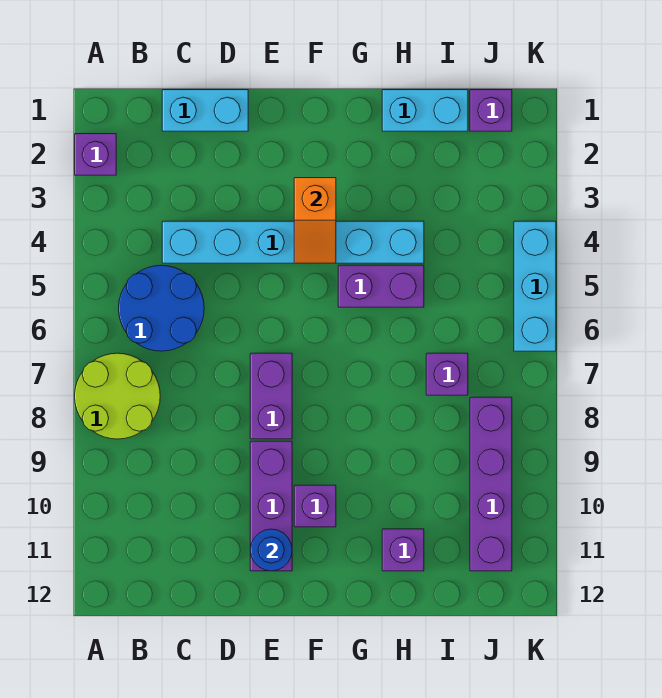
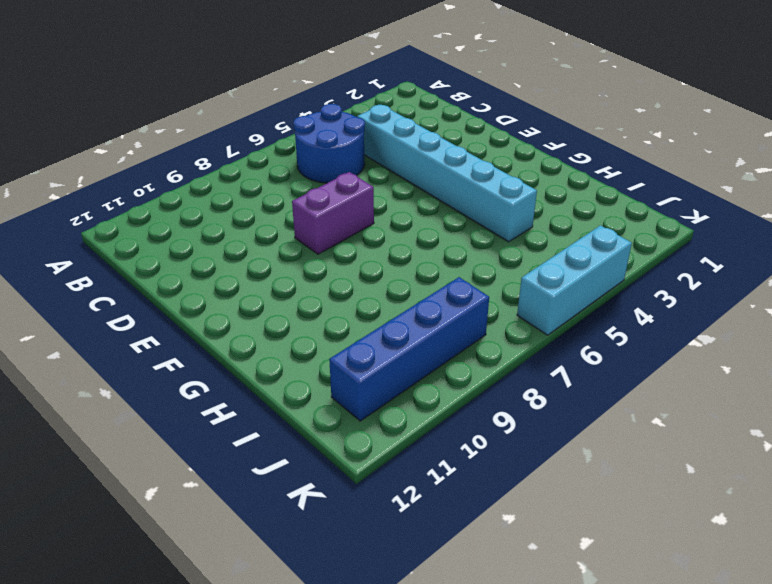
blue 1x4 brick [329,277,489,421] -> purple 1x4 brick [470,397,512,571]
none -> purple 1x1 brick [75,134,116,175]
none -> lime 2x2 round brick [75,353,160,439]
none -> cyan 1x2 brick [162,90,248,131]

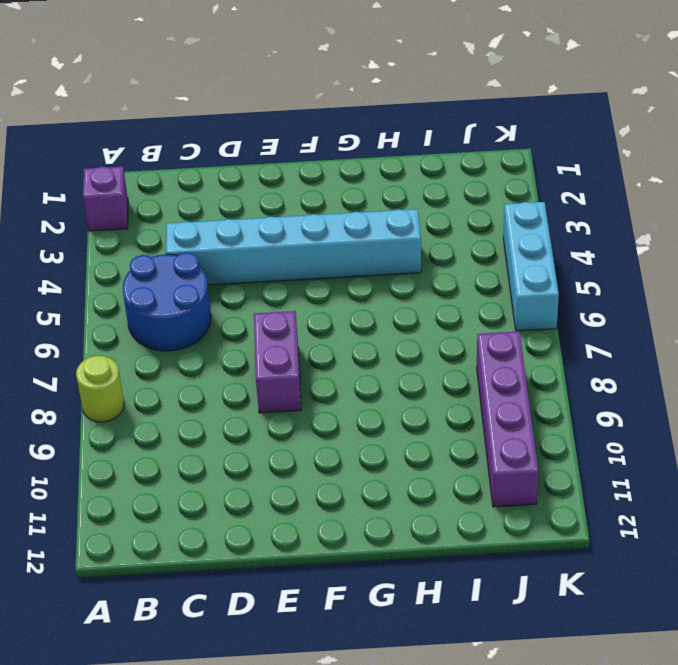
lime 1x1 round brick [76,356,124,422] -> lime 2x2 round brick [75,353,160,439]
none -> cyan 1x2 brick [162,90,248,131]
none -> purple 1x3 brick [250,441,292,571]
none -> purple 1x1 brick [294,485,336,527]

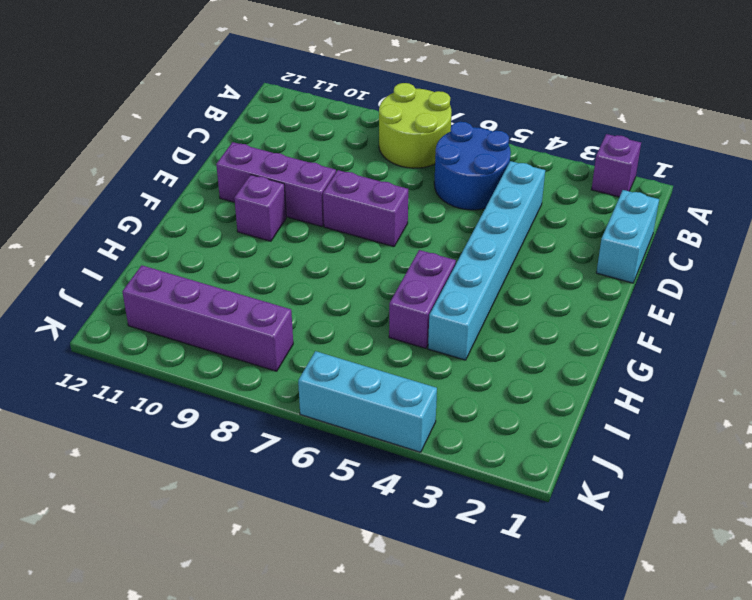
none -> cyan 1x2 brick [382,90,468,131]
none -> purple 1x1 brick [382,529,424,571]
none -> purple 1x1 brick [426,353,468,395]

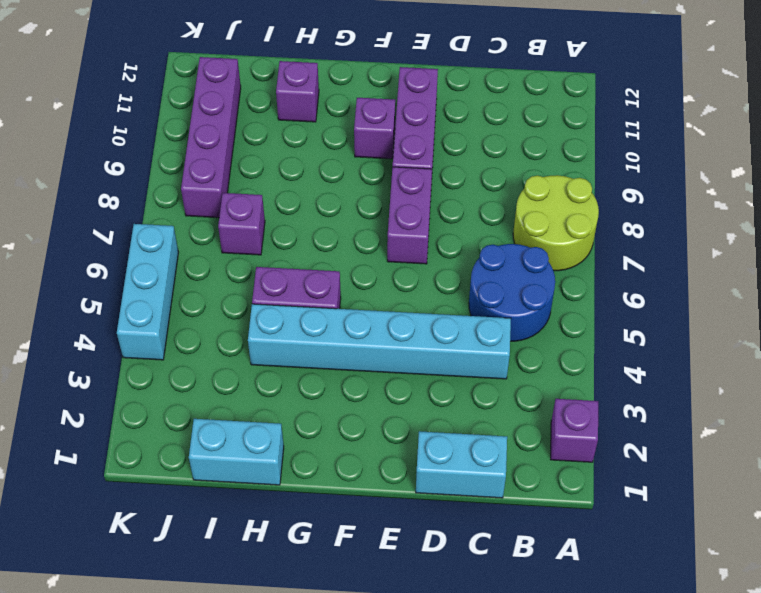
none -> purple 1x1 brick [470,90,512,131]
none -> blue 1x1 round brick [250,529,292,571]
none -> orange 1x2 slope [294,178,336,263]

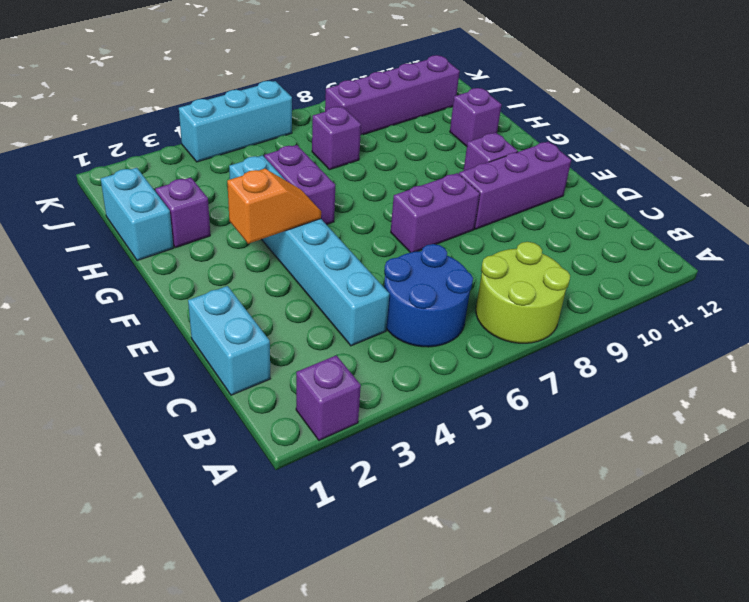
purple 1x1 brick [155,178,210,248] -> purple 1x1 brick moved to [470,90,512,131]
none -> blue 1x1 round brick [250,529,292,571]

